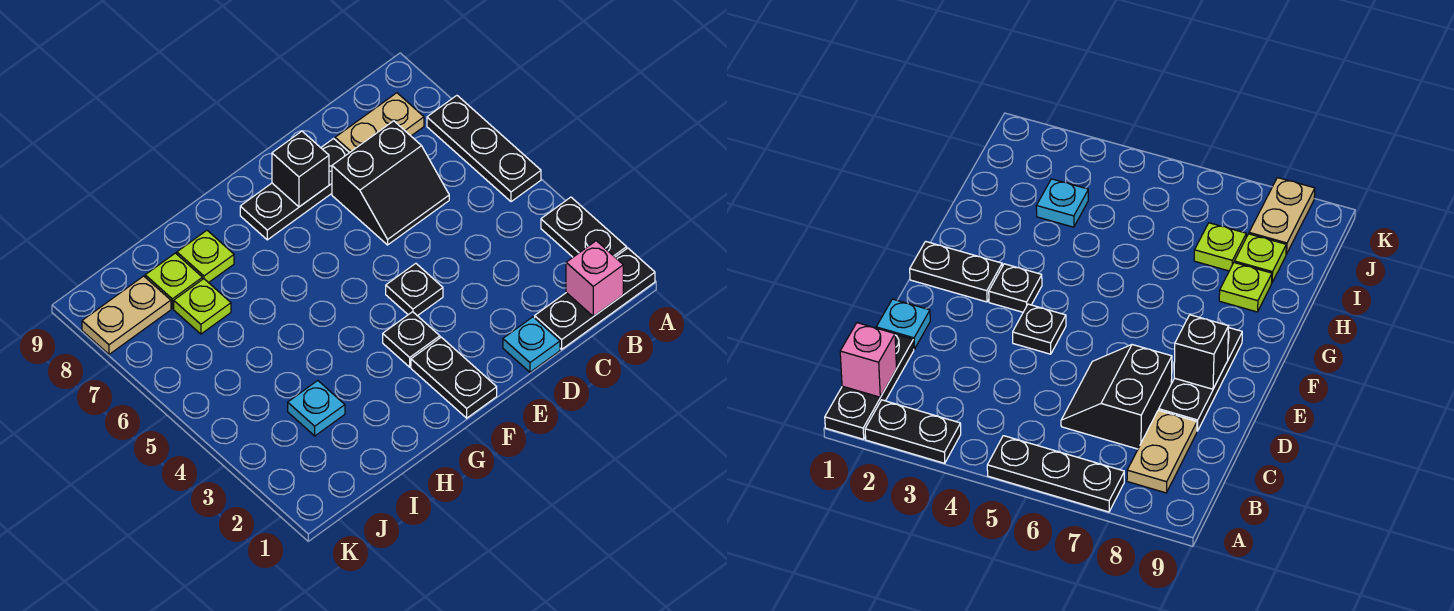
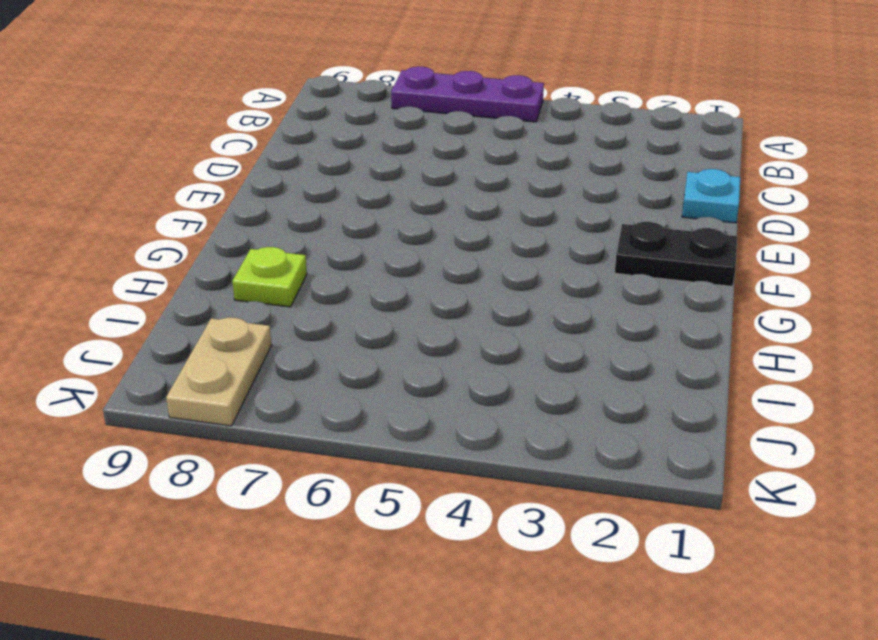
purple 1x3 plate [391,67,544,122] -> black 1x3 plate [427,96,541,202]
none -> black 1x3 plate [535,248,655,349]
none -> black 1x2 plate [541,197,627,257]
none -> tan 1x2 plate [335,93,424,153]

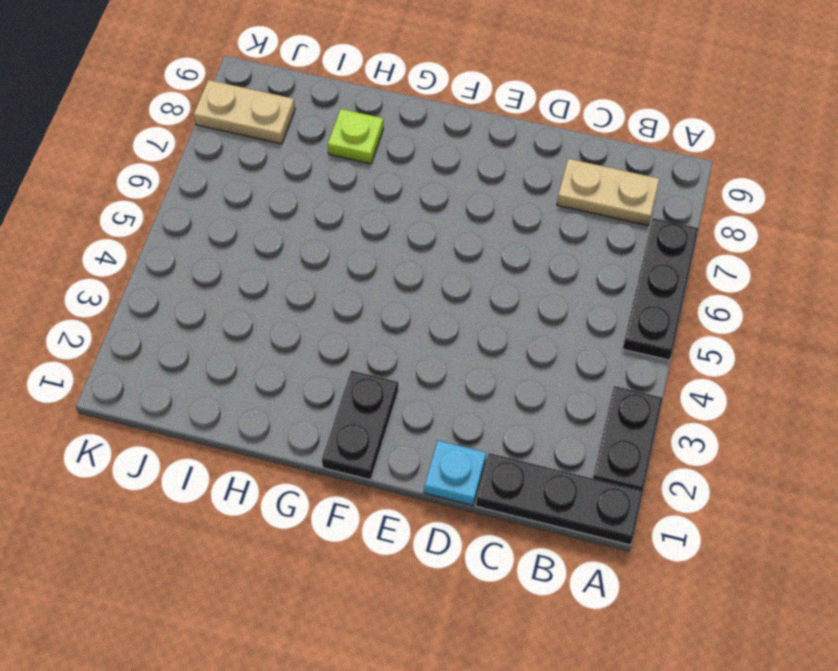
none -> black 2x2 slope [332,121,449,245]
none -> black 1x3 plate [240,139,349,240]
none -> black 1x1 plate [386,263,443,316]

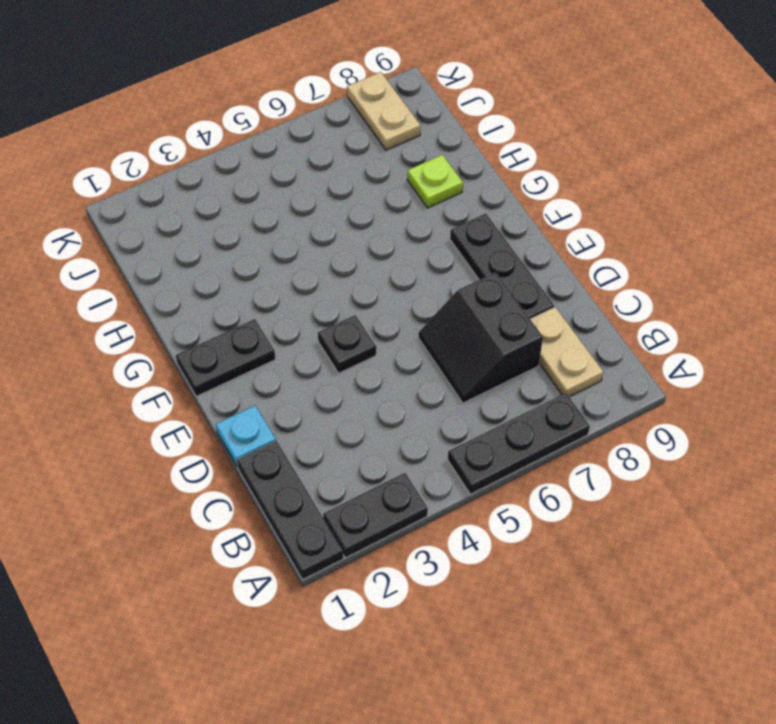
none -> black 1x1 plate [383,312,440,367]
none -> cyan 1x1 plate [288,381,345,436]
none -> lime 1x1 plate [174,279,231,334]

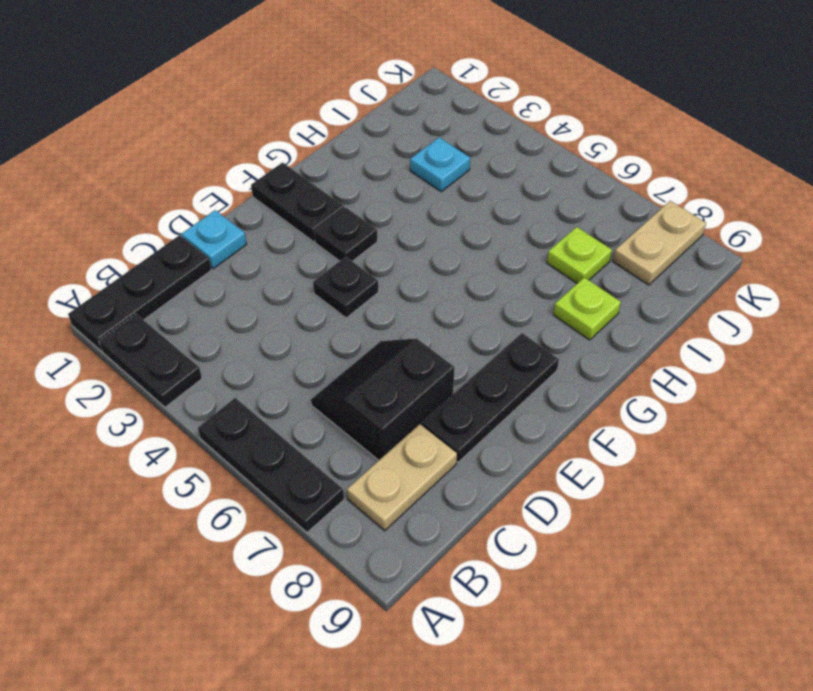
none -> lime 1x1 plate [145,253,202,309]
none -> pink 1x1 brick [566,241,623,316]
none -> black 1x1 brick [272,131,329,207]

